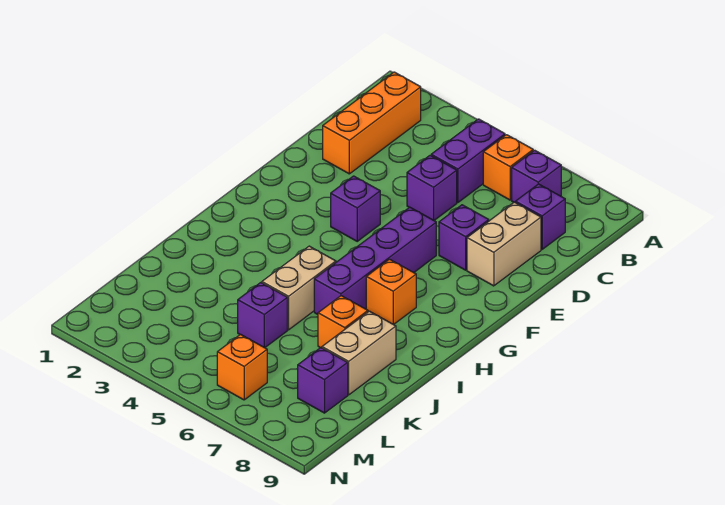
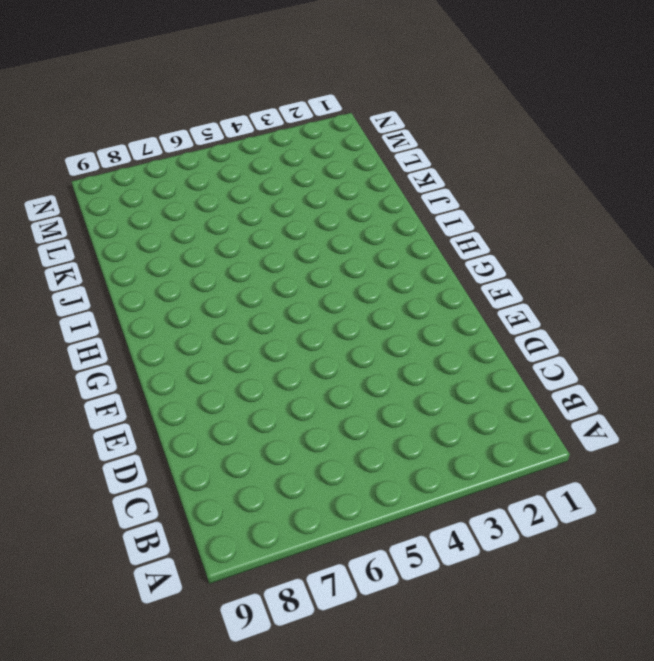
none -> orange 1x3 brick [323,72,421,174]
none -> purple 1x2 brick [431,119,505,203]
none -> orange 1x1 brick [483,135,533,200]

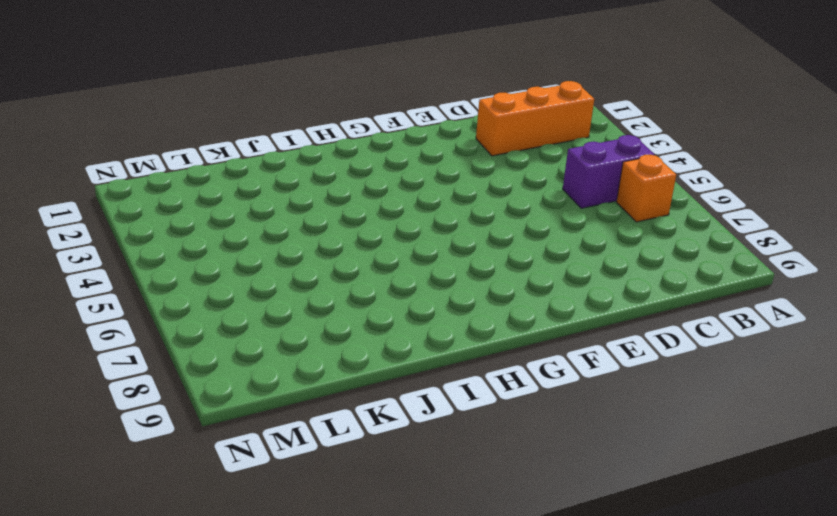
none -> purple 1x1 brick [512,150,561,202]
none -> purple 1x1 brick [515,184,565,249]
none -> purple 1x1 brick [407,155,457,220]

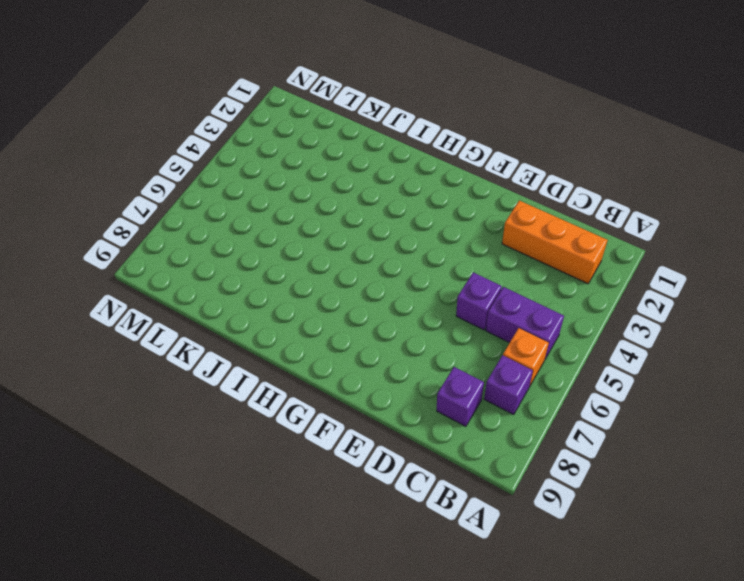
none -> tan 1x2 brick [467,202,541,286]
none -> purple 1x1 brick [439,205,489,270]
none -> purple 1x1 brick [331,176,380,241]

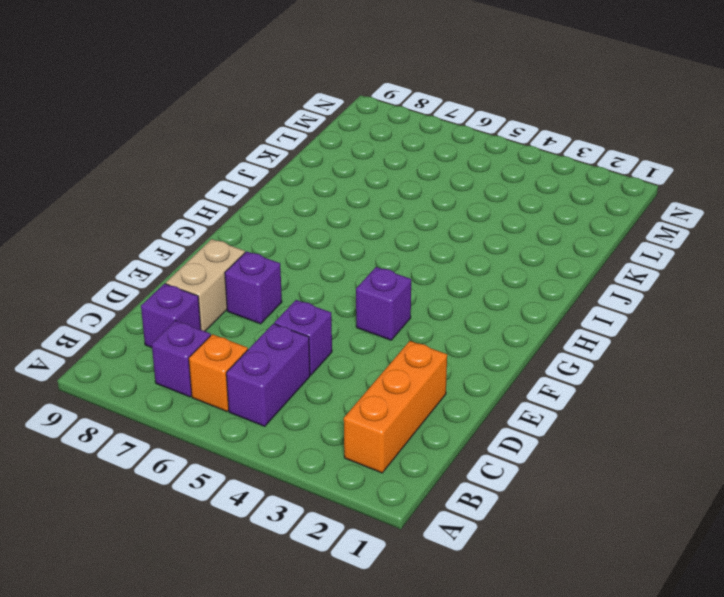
none -> purple 1x4 brick [314,207,436,314]
none -> orange 1x1 brick [366,259,416,325]
none -> tan 1x2 brick [262,246,336,330]

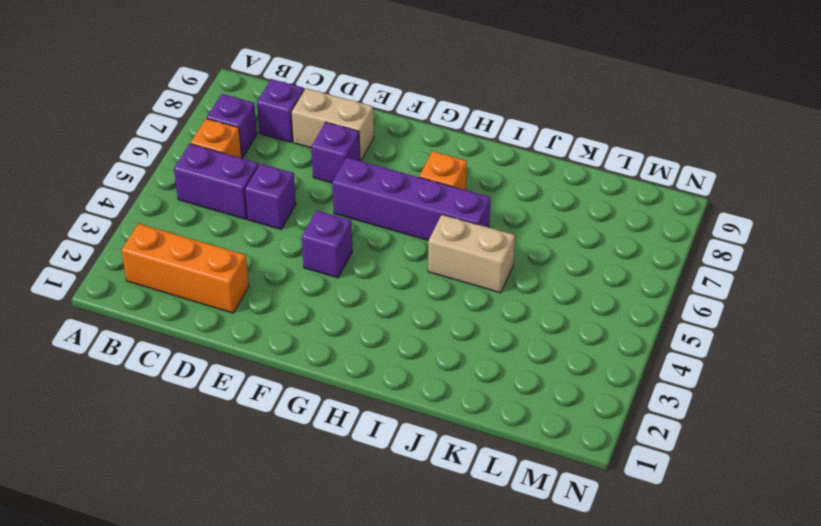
none -> orange 1x1 brick [318,296,368,348]
none -> tan 1x2 brick [322,311,396,395]
none -> purple 1x1 brick [238,283,287,348]

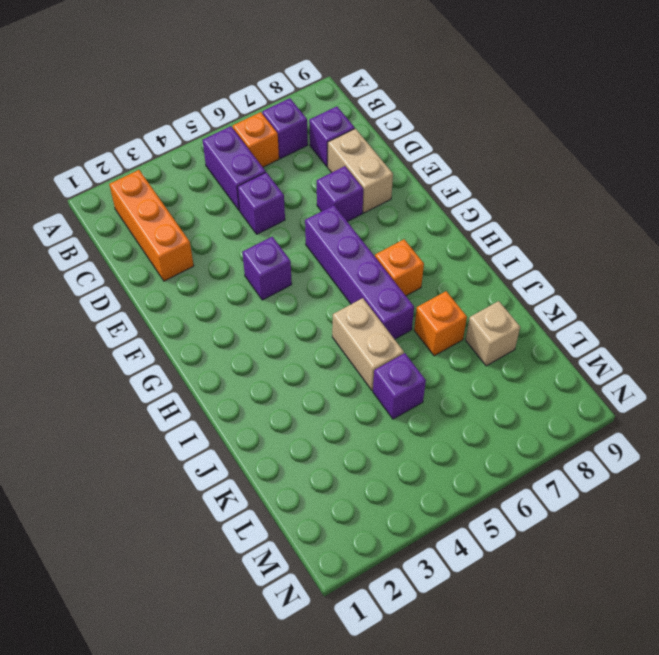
tan 1x1 brick [466,301,520,366] -> tan 1x2 brick [322,311,396,395]
none -> purple 1x1 brick [298,348,348,413]
none -> orange 1x1 brick [217,335,267,400]

